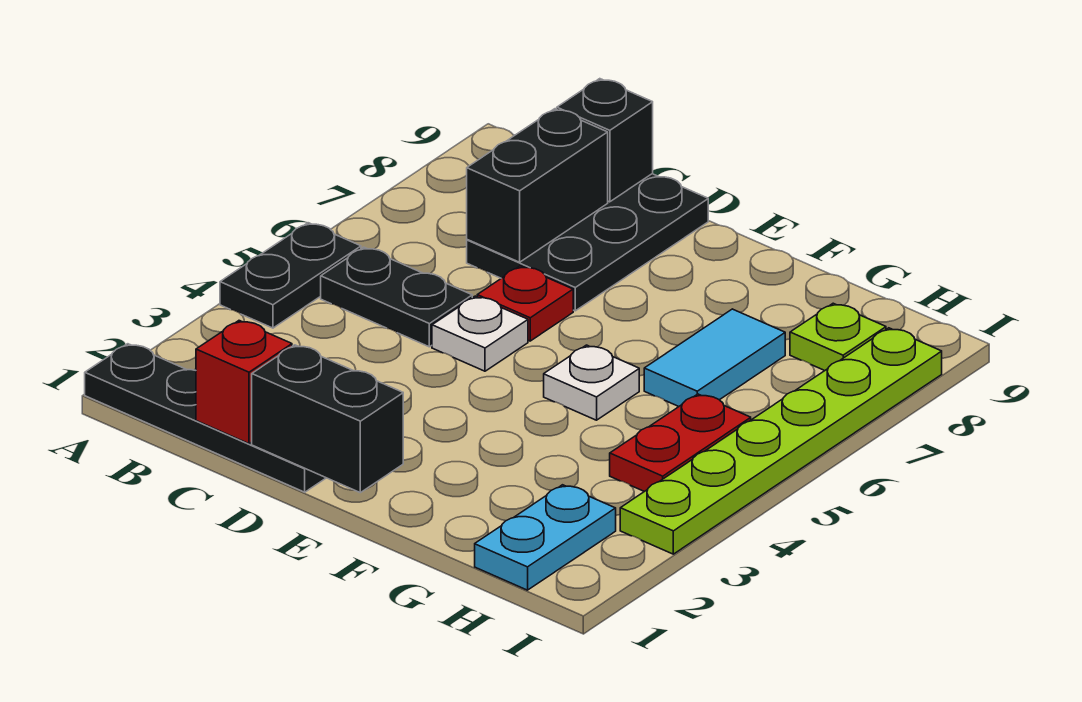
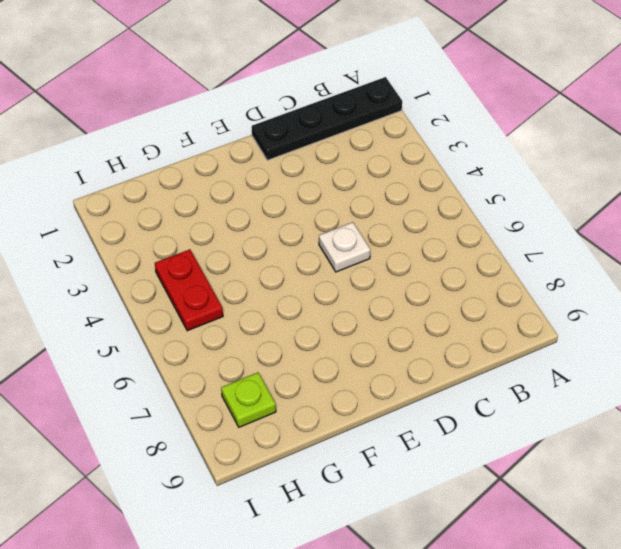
none -> black 1x2 plate [220,223,361,328]
none -> black 1x2 plate [321,247,472,347]
none -> black 2x3 plate [467,174,708,311]

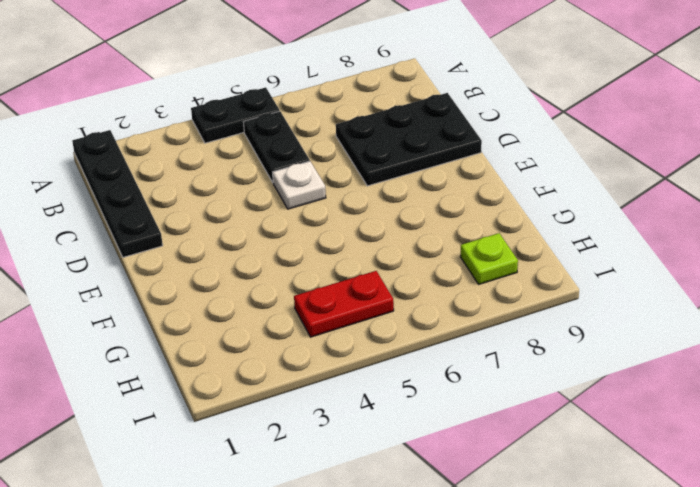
none -> red 1x1 plate [477,266,573,341]
none -> white 1x1 plate [544,345,639,420]
none -> cyan 1x2 tile [644,309,785,406]

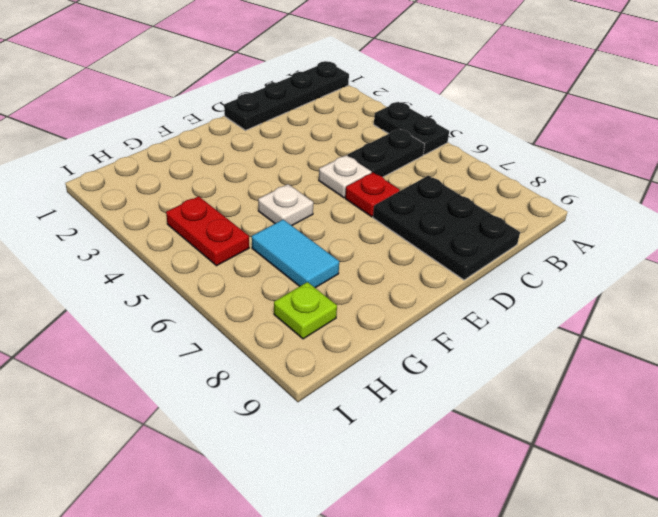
none -> cyan 1x2 plate [475,485,616,590]
none -> lime 1x6 plate [620,328,942,554]
none -> red 1x1 brick [196,321,292,444]

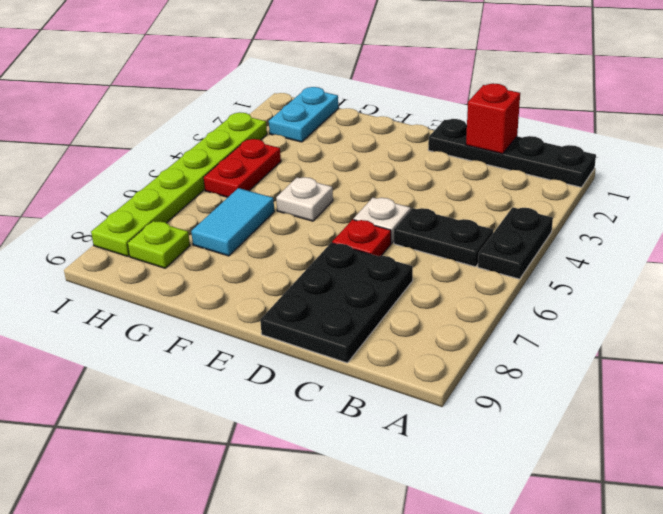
none -> black 1x2 brick [467,109,608,262]
none -> black 1x1 brick [557,79,653,202]
none -> black 1x2 brick [252,345,403,493]

